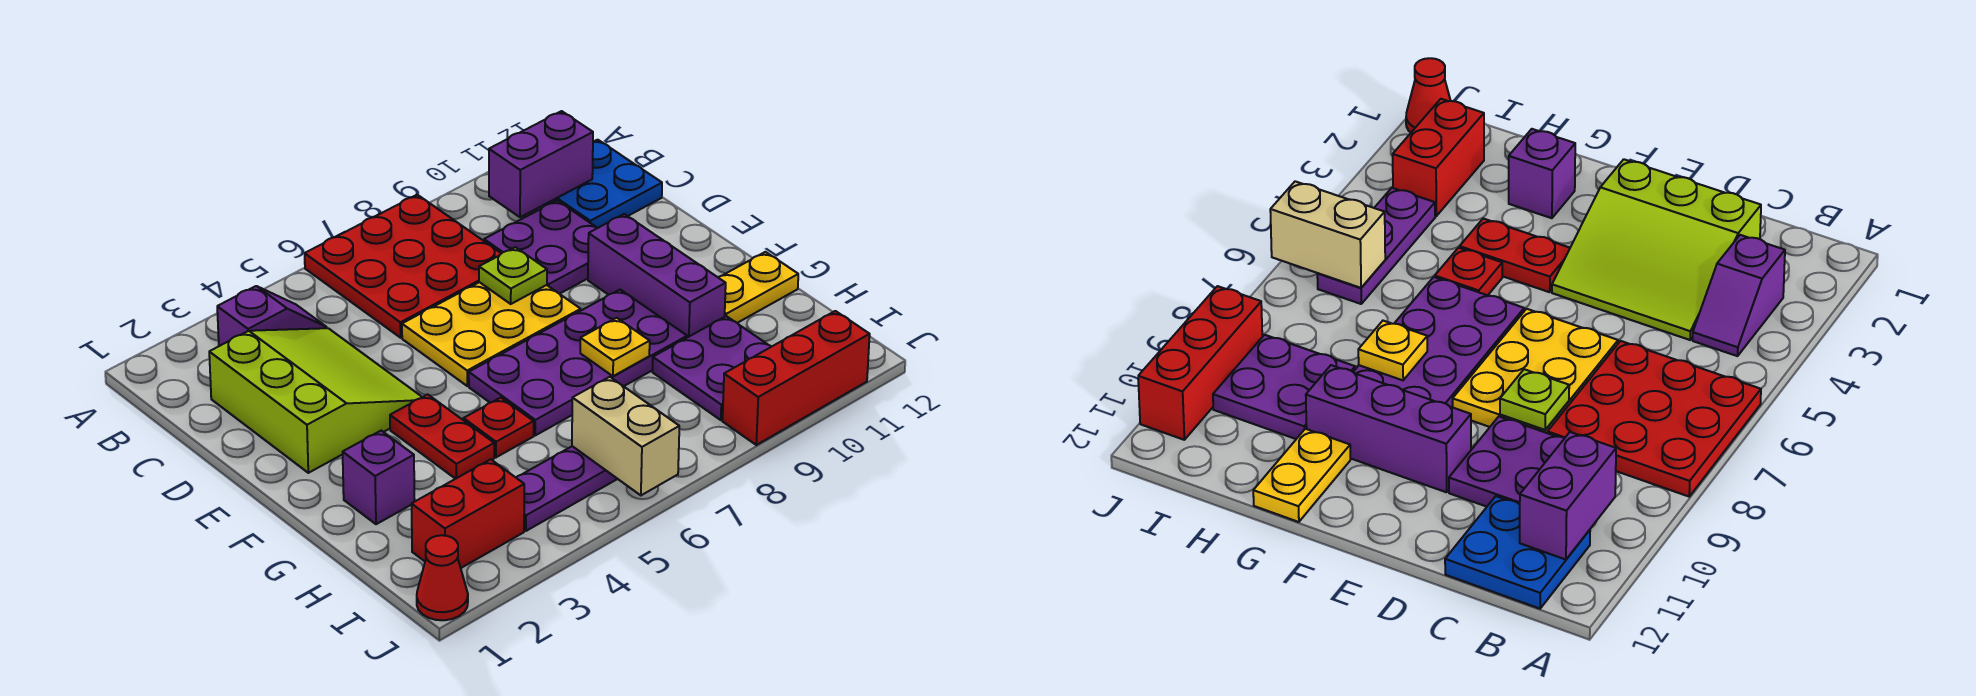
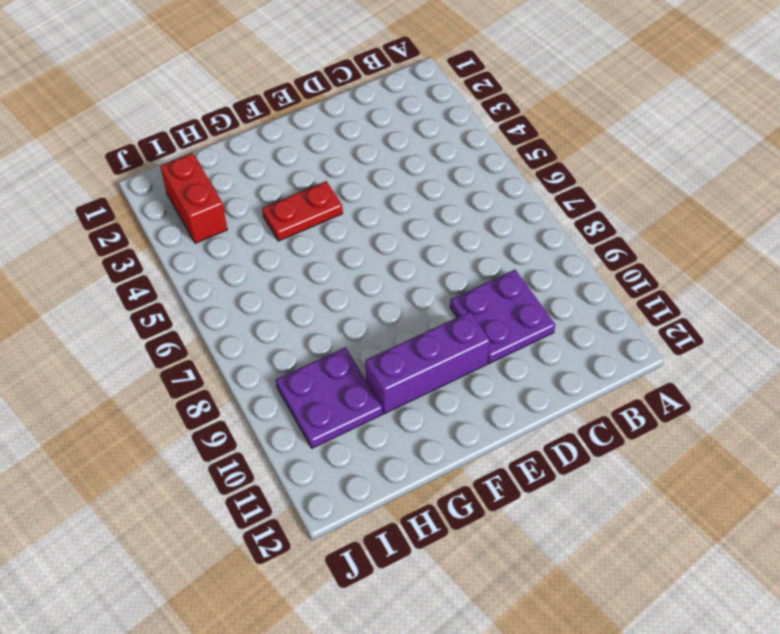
none -> red 3x3 plate [305,195,501,338]
none -> purple 1x2 slope [217,286,327,346]
none -> blue 2x2 plate [545,140,662,228]

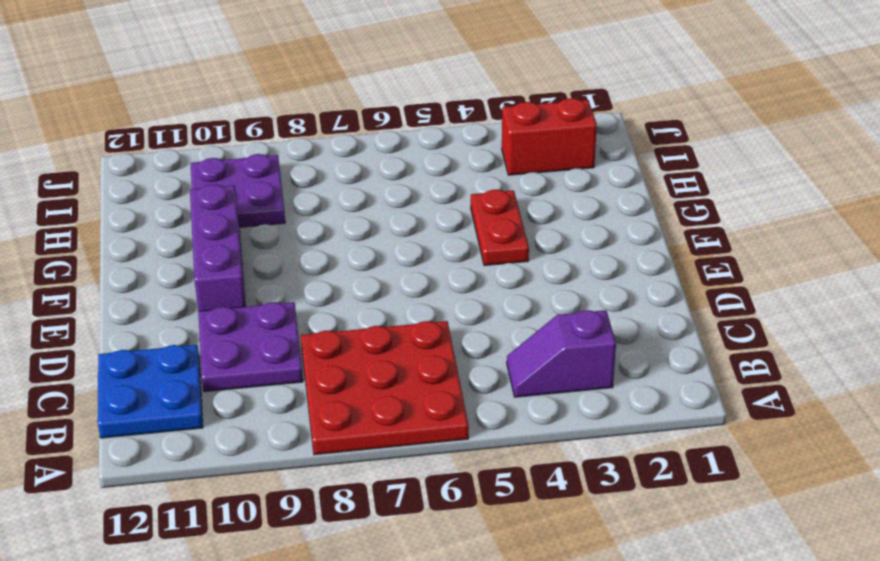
none -> lime 3x3 slope [209,328,422,473]
none -> yellow 2x3 plate [402,282,581,386]
none -> purple 2x4 plate [469,290,687,435]

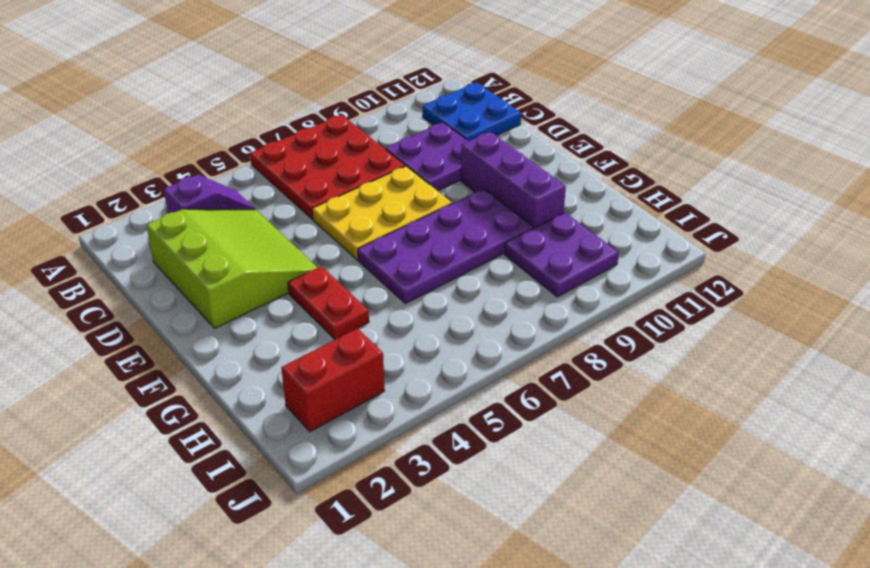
none -> purple 1x1 brick [343,431,415,524]
none -> red 1x1 plate [463,398,534,457]
none -> yellow 1x2 plate [718,252,798,323]

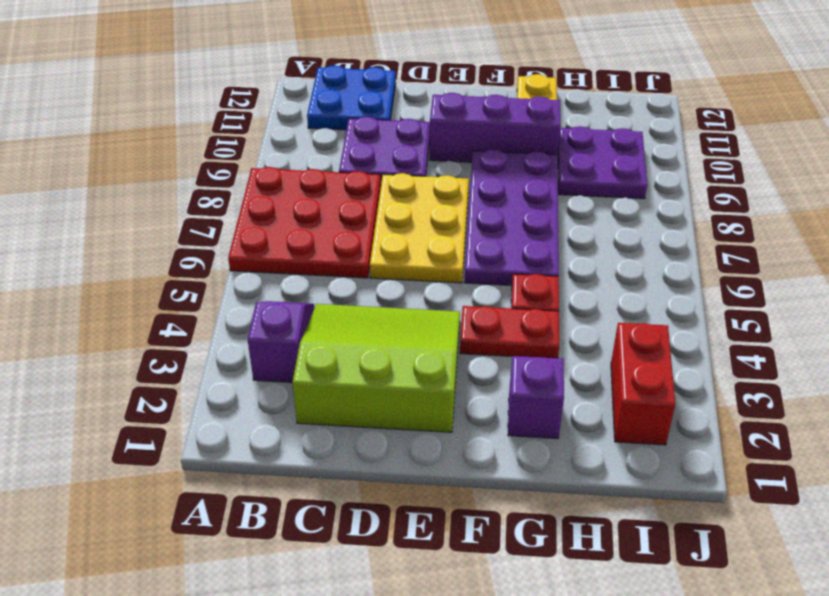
none -> purple 1x3 plate [516,446,617,531]
none -> red 1x1 cone [417,535,468,620]
none -> red 1x3 brick [723,311,870,445]

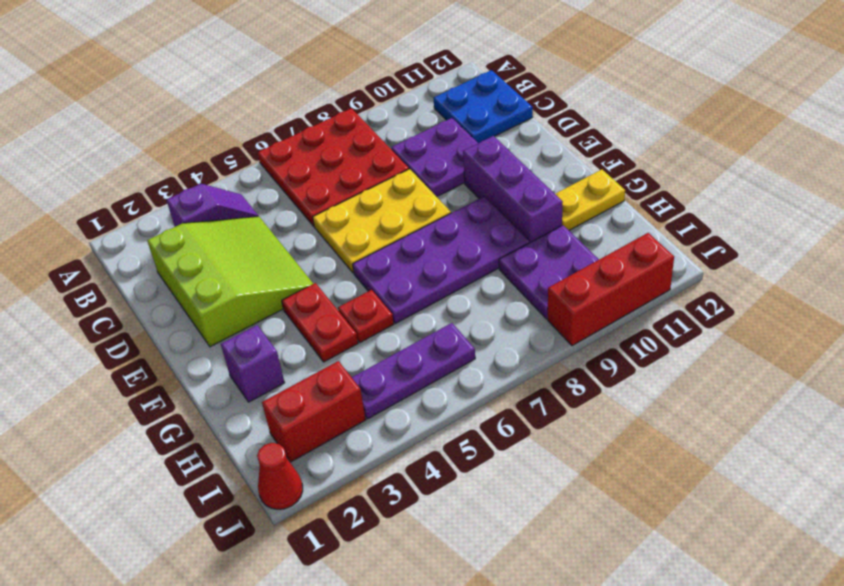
none -> purple 1x2 brick [489,111,593,217]
none -> lime 1x1 plate [479,247,547,304]
none -> yellow 1x1 plate [580,318,650,376]

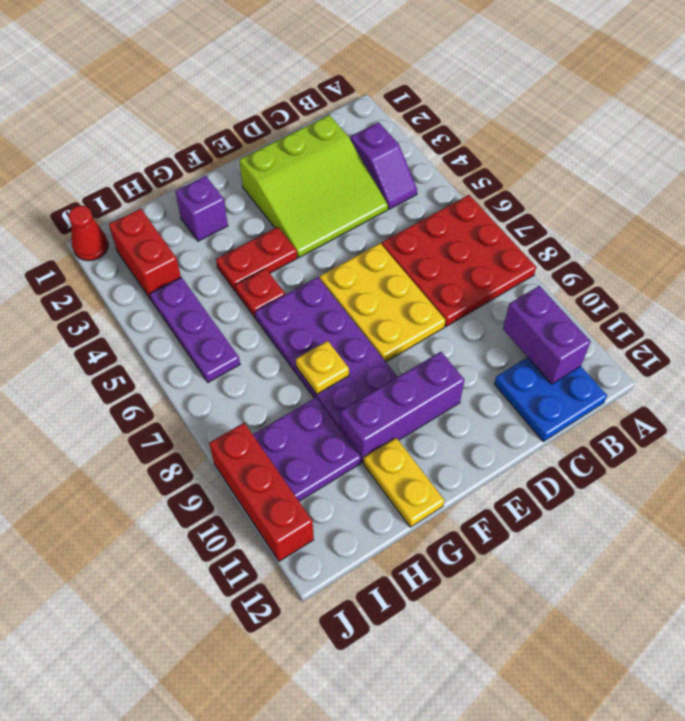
none -> purple 2x2 plate [484,201,597,294]
none -> lime 1x1 plate [479,247,547,304]
none -> tan 1x2 brick [572,377,679,495]

